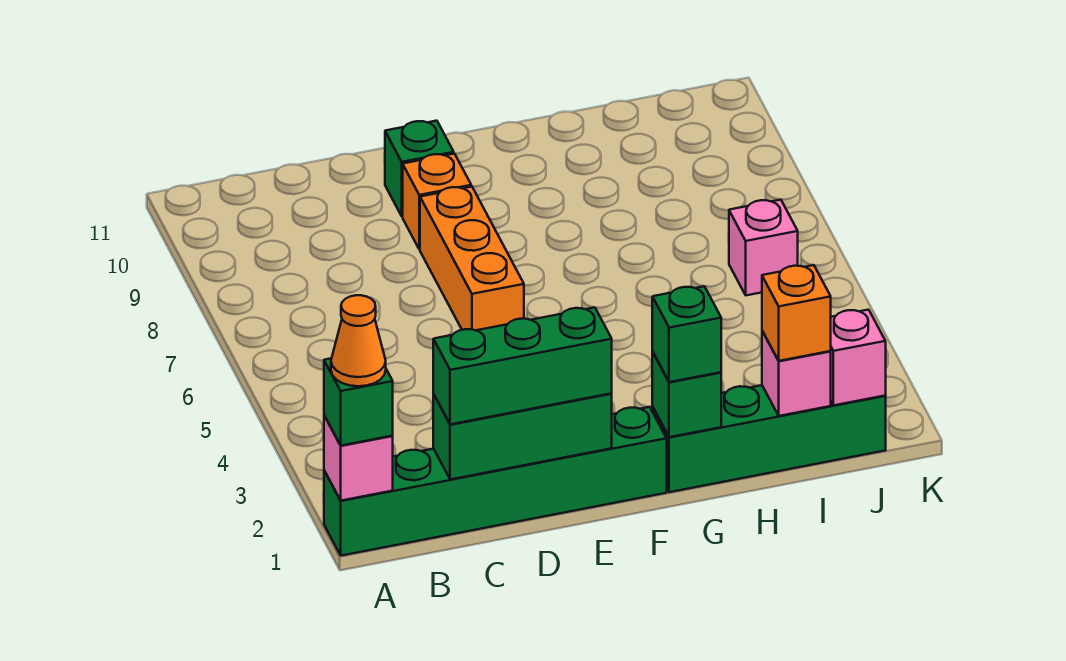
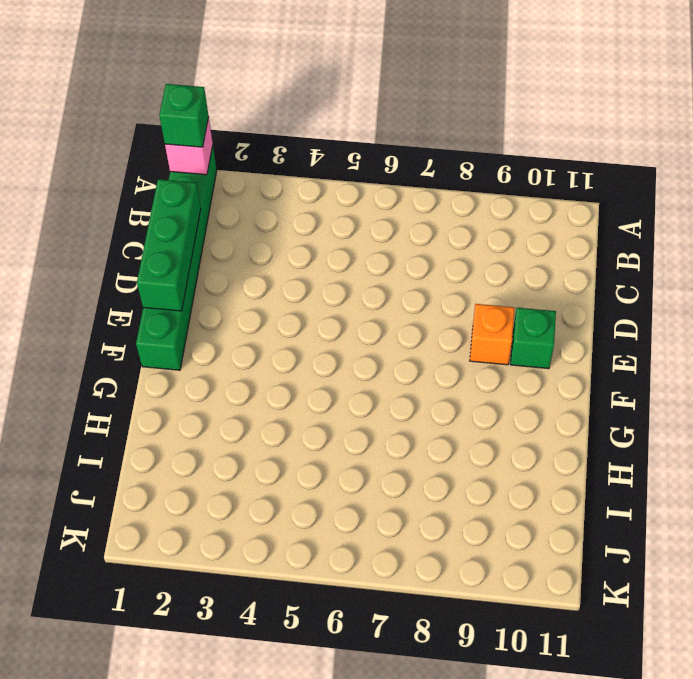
none -> orange 1x3 brick [420,186,524,330]
none -> green 1x4 brick [652,385,886,492]
none -> pink 1x1 brick [729,200,798,295]

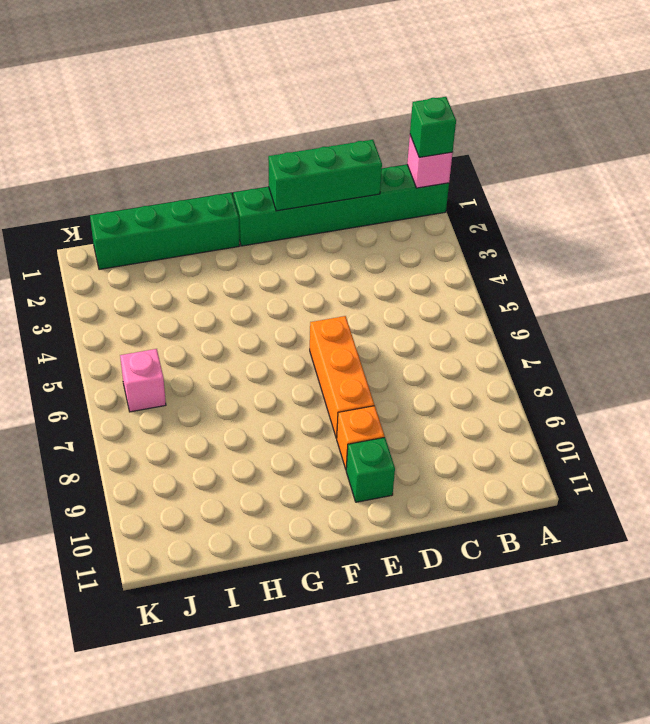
none -> green 1x1 brick [652,352,721,437]
none -> pink 1x1 brick [762,331,831,416]
none -> pink 1x1 brick [831,310,886,405]

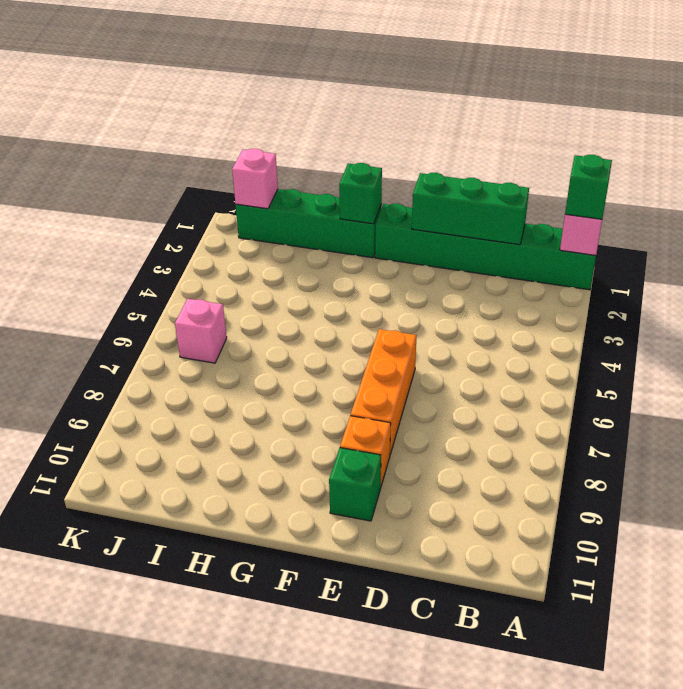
none -> pink 1x1 brick [762,331,831,416]
none -> green 1x3 brick [433,307,612,424]
none -> green 1x1 brick [652,286,721,382]

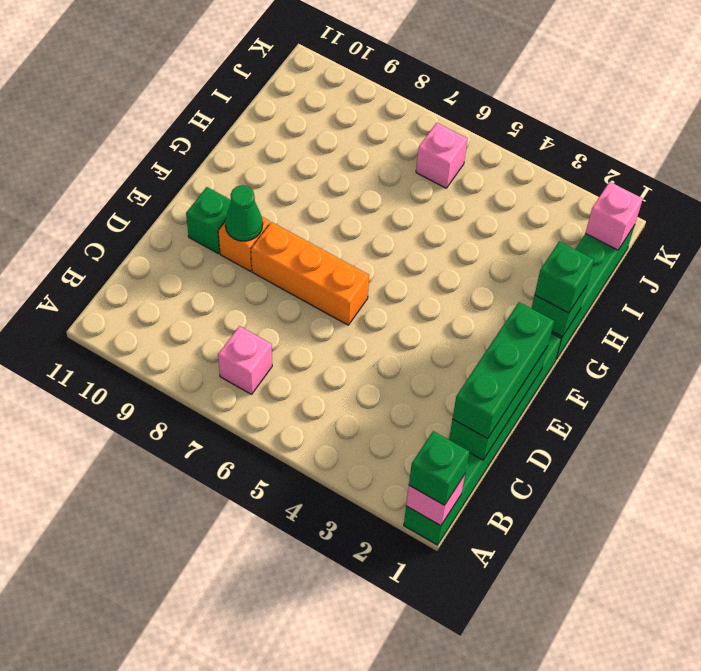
pink 1x1 brick [218,326,272,394] -> pink 1x1 brick moved to [762,331,831,416]
green 1x1 cone [225,185,263,241] -> none
none -> orange 1x1 brick [762,265,831,361]
none -> orange 1x1 cone [331,295,386,386]

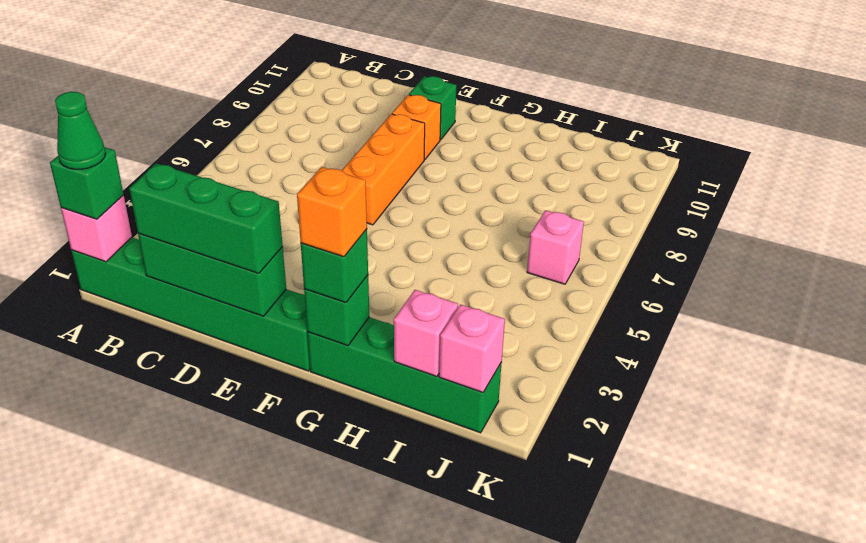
green 1x1 cone [55,92,106,169] -> orange 1x1 cone [331,295,386,386]
orange 1x1 brick [297,167,367,257] -> orange 1x1 brick moved to [762,265,831,361]

